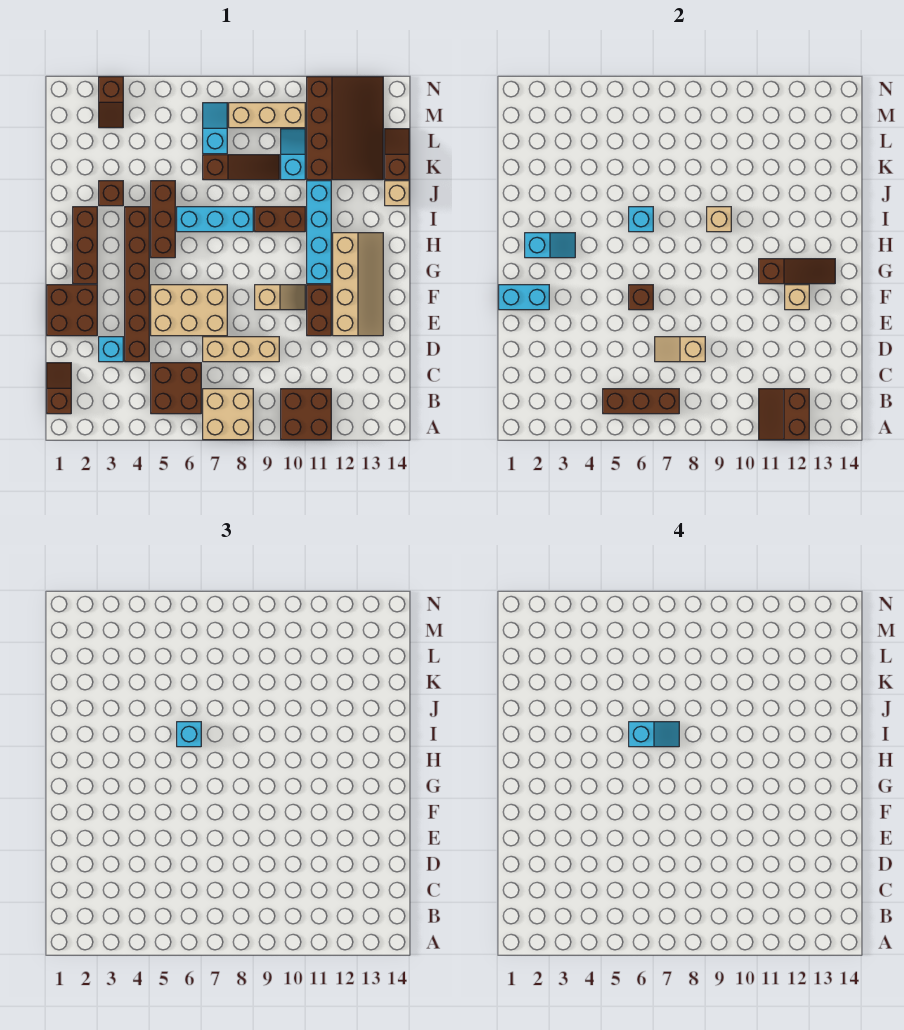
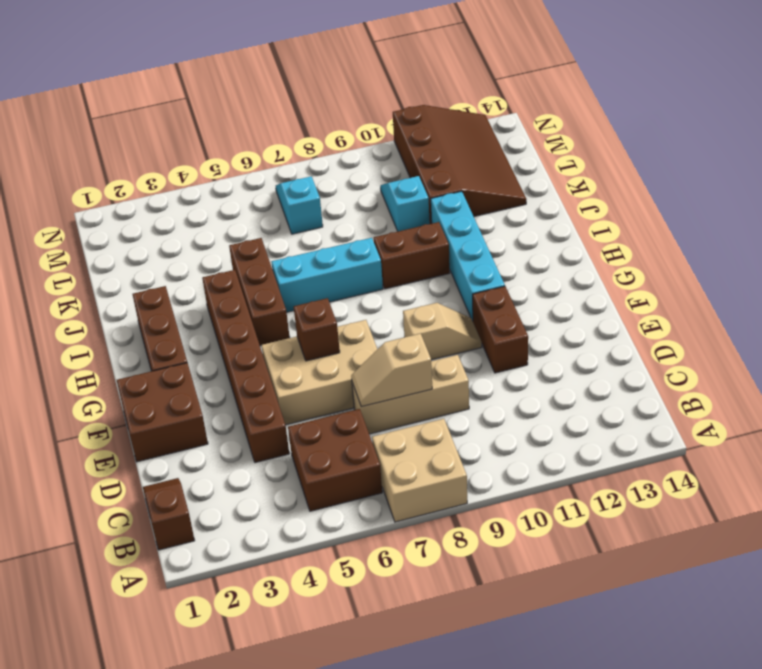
none -> brown 2x2 brick [281,389,331,440]
none -> cyan 1x1 brick [99,337,123,362]
none -> tan 2x4 slope [333,233,383,336]
none -> brown 1x1 brick [99,181,123,206]

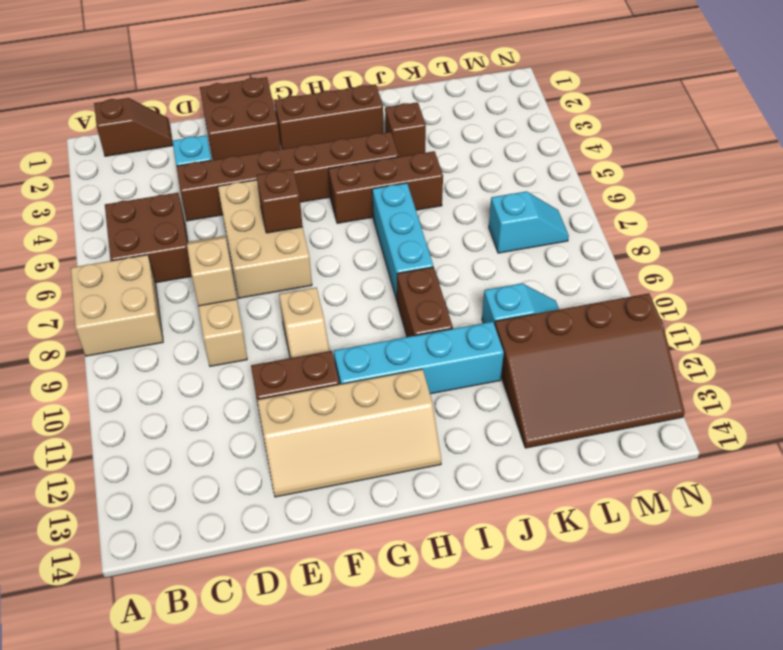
none -> brown 2x2 brick [281,389,331,440]
none -> tan 1x1 brick [385,181,409,206]
none -> brown 1x3 slope [203,155,279,180]
none -> brown 1x2 slope [385,129,409,180]

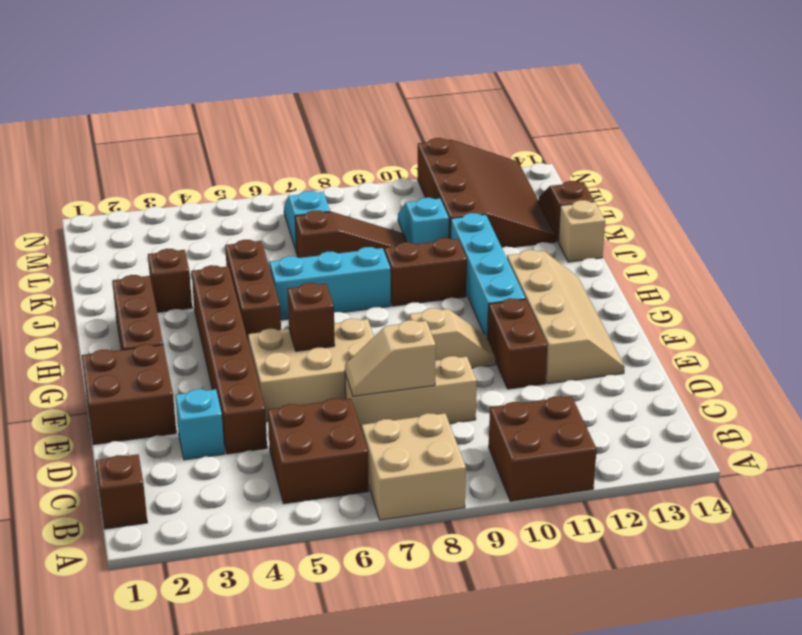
none -> brown 1x2 slope [99,77,123,128]
none -> tan 1x3 brick [229,103,305,128]
none -> brown 2x2 slope [759,389,809,440]
none -> brown 1x3 brick [603,389,679,414]

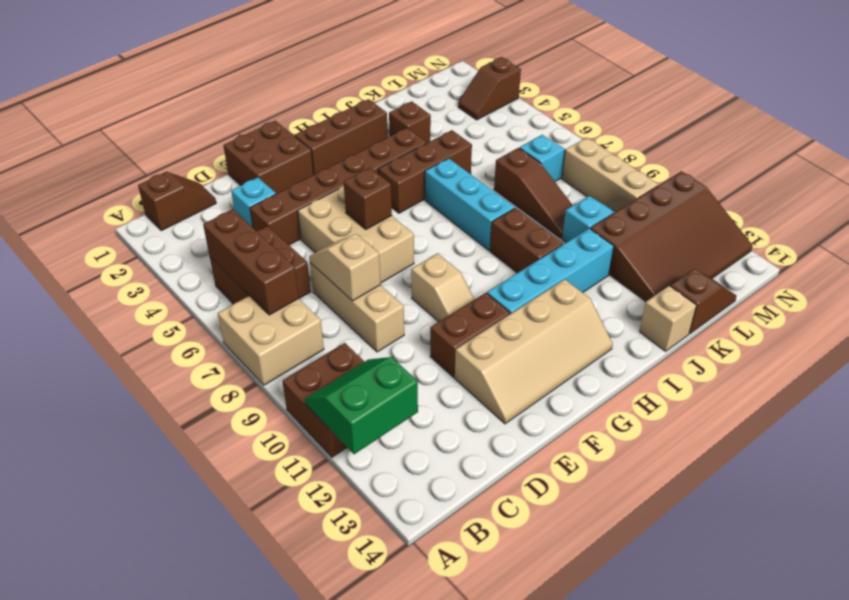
green 2x2 slope [305,357,418,454] -> brown 2x2 slope [759,389,809,440]
none -> cyan 1x2 brick [499,285,549,310]
none -> tan 1x1 brick [785,285,809,310]
none -> brown 1x3 slope [759,259,835,284]
none -> cyan 1x2 slope [525,233,575,258]

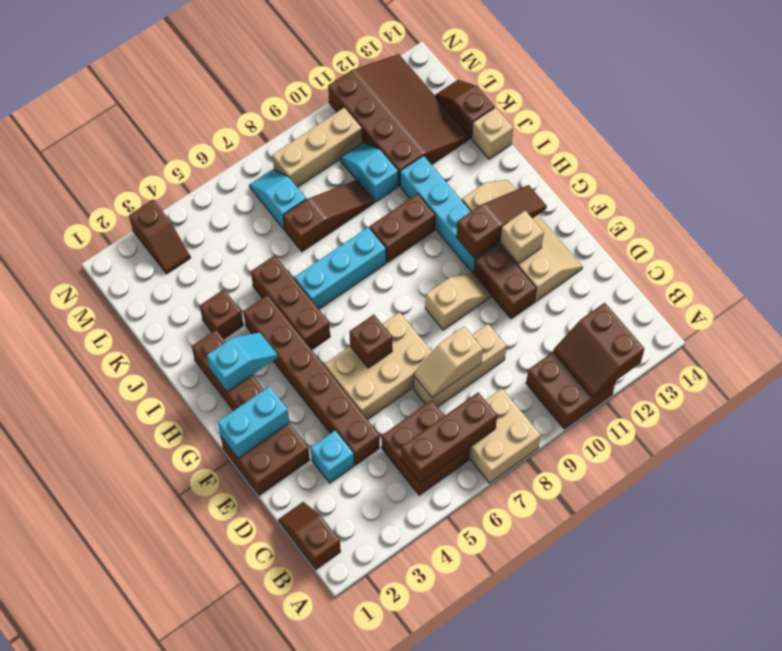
none -> cyan 1x1 brick [629,207,653,232]
none -> tan 1x1 brick [707,207,731,232]
none -> cyan 1x1 brick [177,722,201,747]
none -> cyan 1x2 slope [629,722,679,747]

